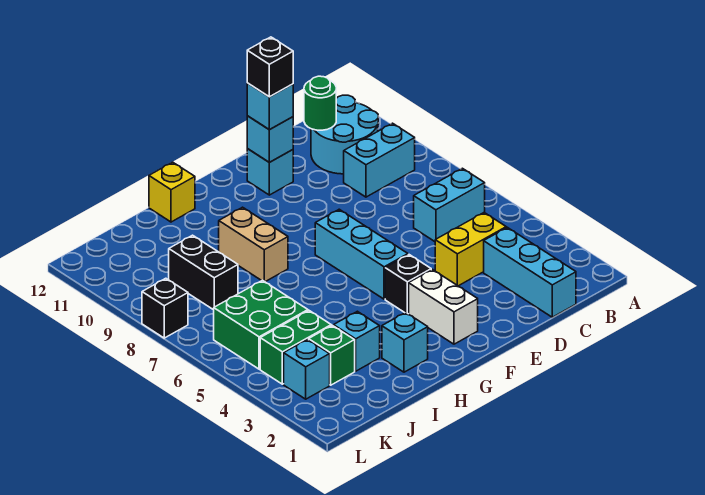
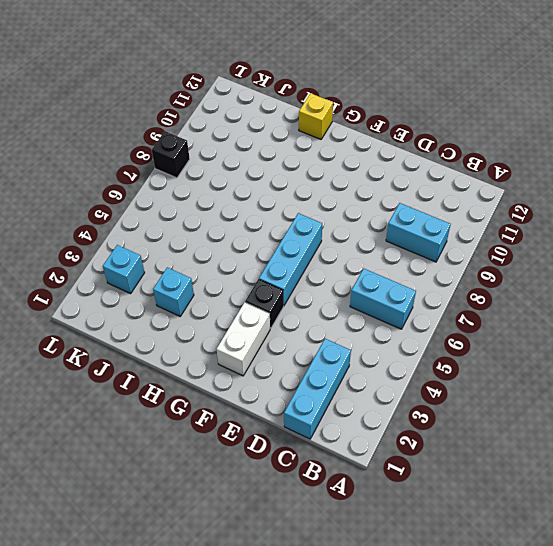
none -> cyan 2x2 round brick [311,95,378,174]
none -> yellow 1x2 brick [435,213,506,286]
none -> cyan 1x1 brick [247,149,293,195]

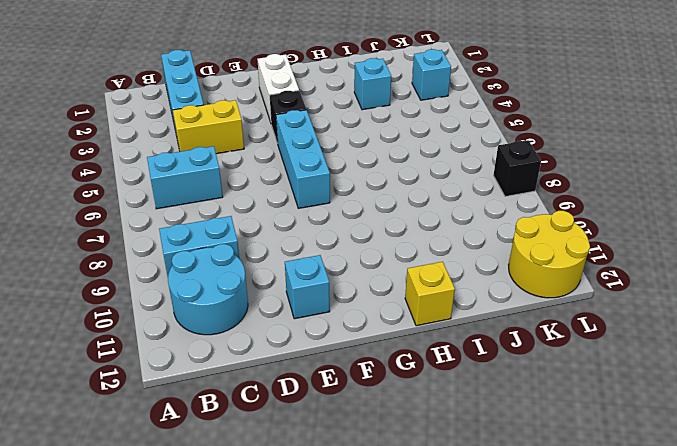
yellow 2x2 round brick [509,211,590,298] -> none
none -> cyan 1x1 brick [382,312,428,372]
none -> tan 1x2 brick [219,207,288,282]
none -> green 1x1 brick [309,325,355,385]

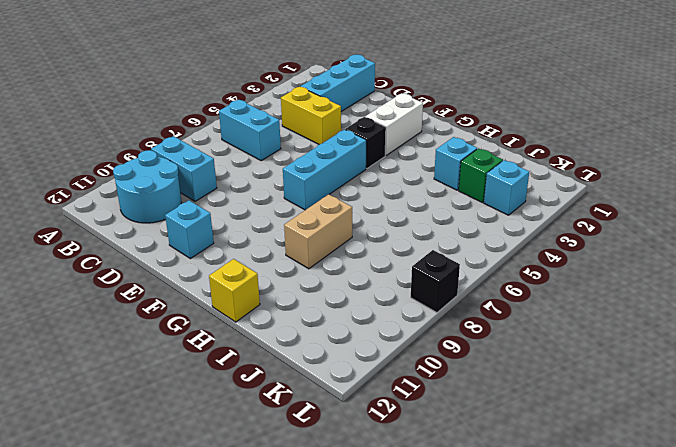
none -> cyan 1x1 brick [382,312,428,372]
none -> green 1x2 brick [260,311,331,384]
none -> green 2x2 brick [214,280,308,369]

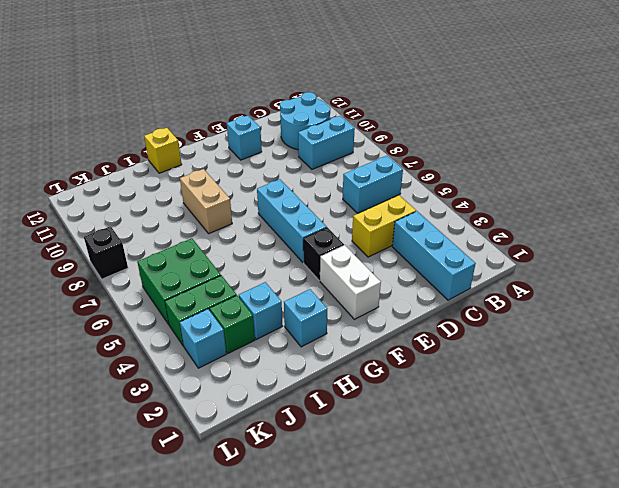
none -> black 1x2 brick [169,235,238,310]
none -> green 1x1 round brick [304,76,336,130]
none -> cyan 1x1 brick [247,116,293,162]

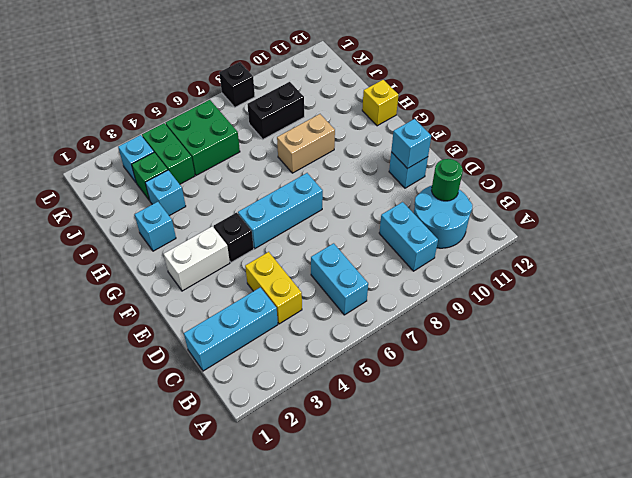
none -> cyan 1x1 brick [247,83,293,130]
none -> black 1x1 brick [247,37,293,97]

